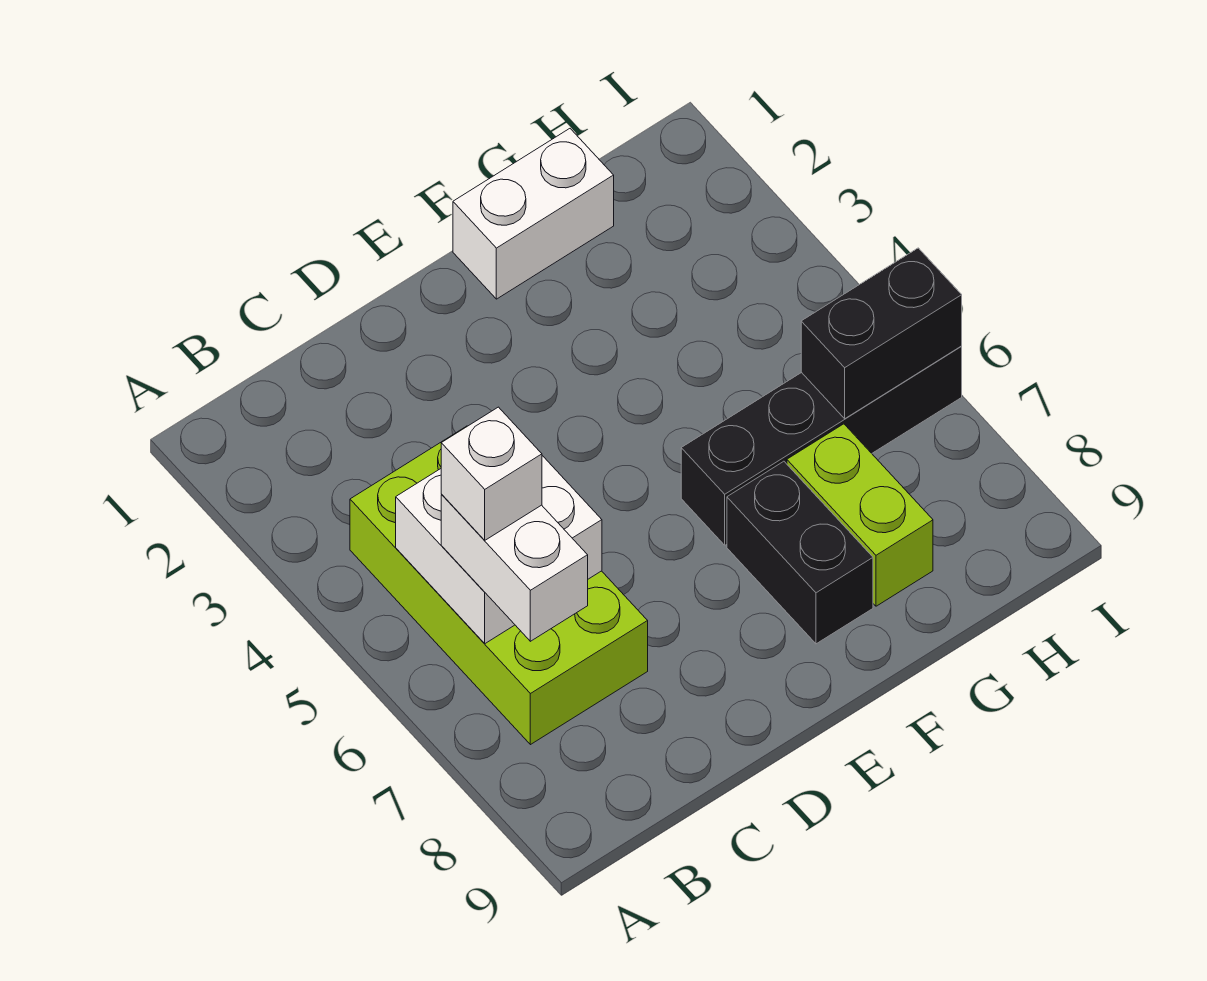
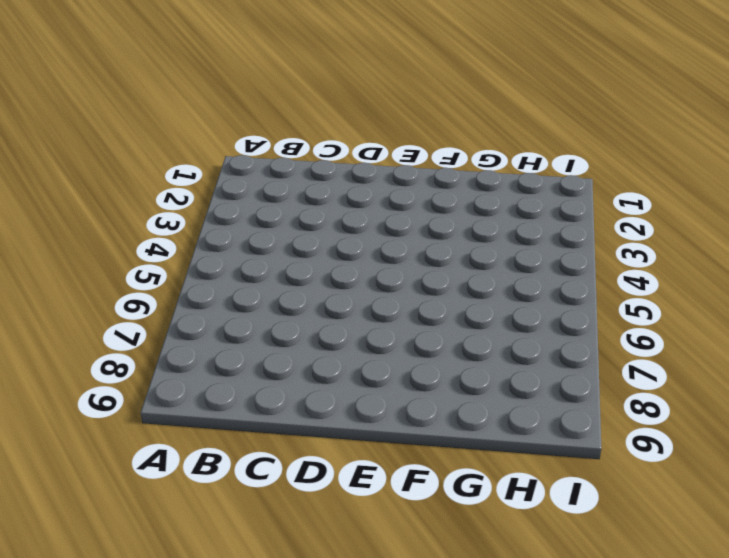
none -> lime 2x4 brick [350,426,648,745]
none -> white 1x2 brick [453,129,614,299]

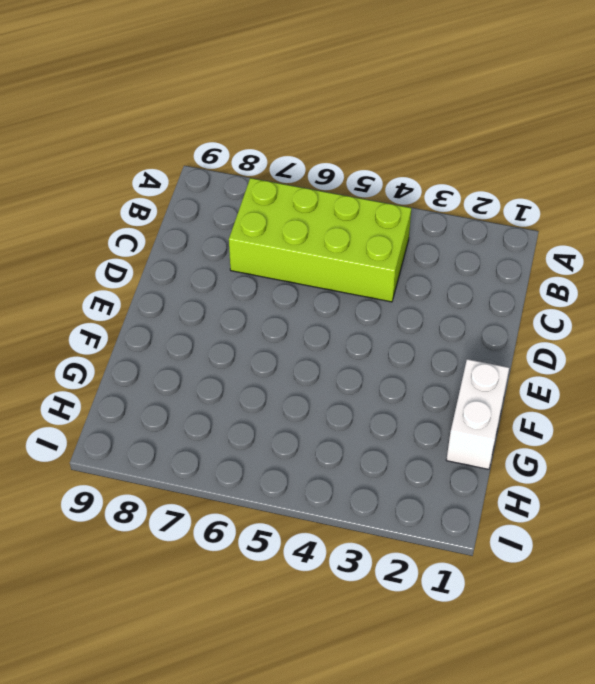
none -> black 1x4 brick [681,346,962,545]
none -> black 1x2 brick [727,461,873,644]

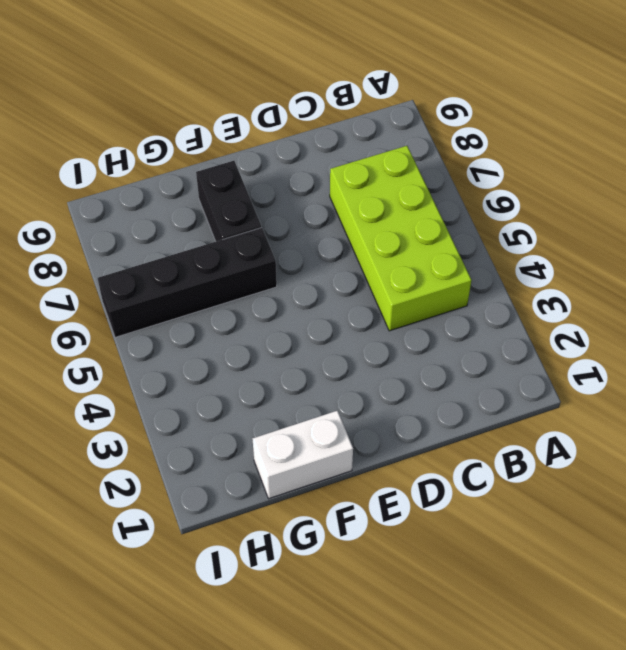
none -> lime 1x2 brick [787,424,933,606]
none -> white 2x2 brick [396,456,602,644]

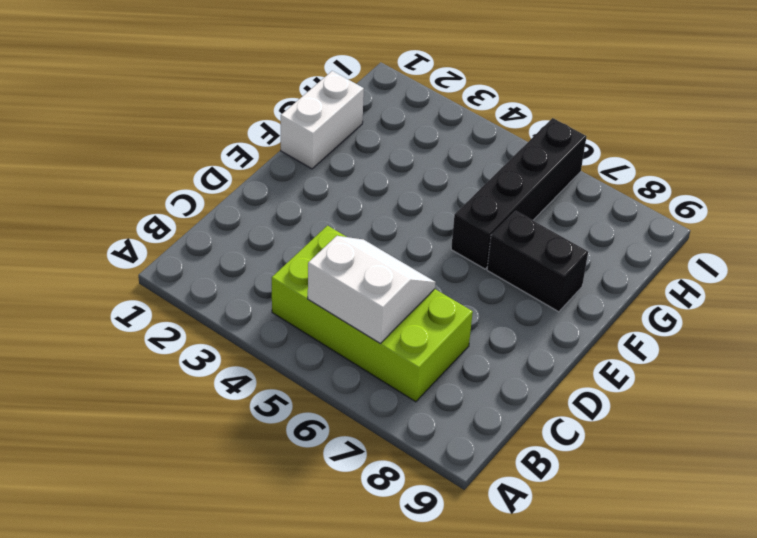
white 2x2 slope [308,236,436,343] -> white 2x2 brick [396,456,602,644]
none -> lime 1x2 brick [787,424,933,606]
none -> black 1x2 brick [801,248,962,419]

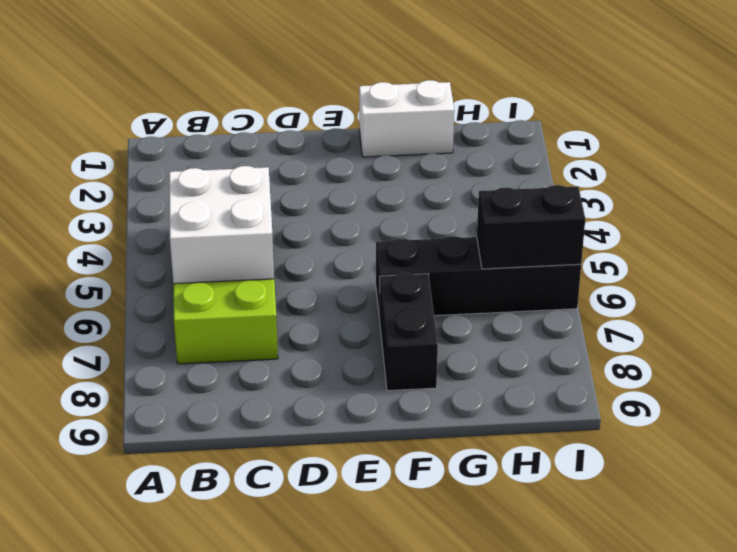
none -> lime 1x2 brick [787,424,933,606]
none -> white 1x2 brick [441,495,588,641]

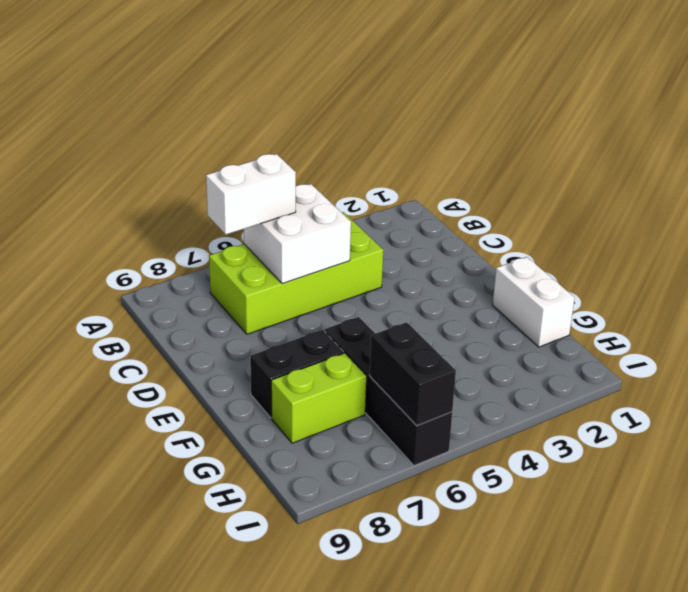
none -> white 1x1 brick [441,407,542,540]

